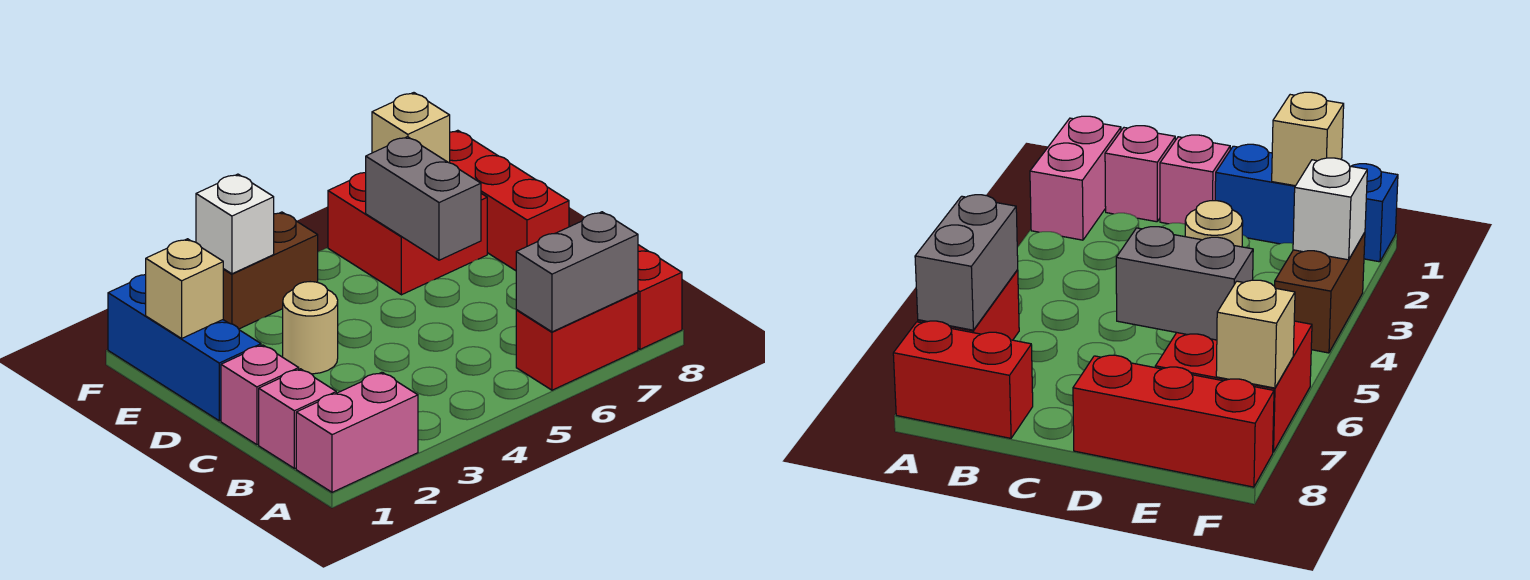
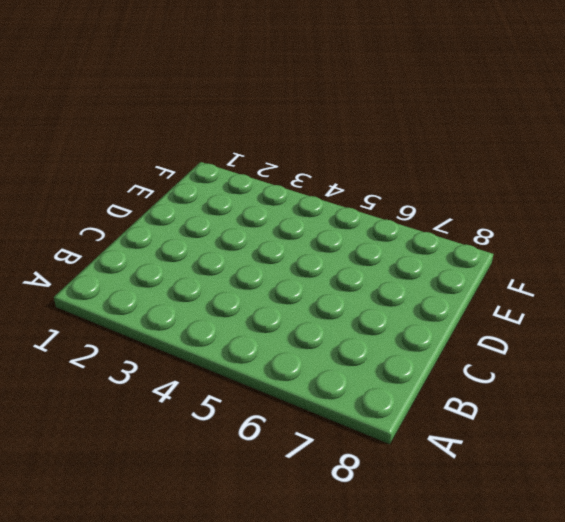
none -> pink 1x2 brick [296,372,418,492]
none -> red 1x2 brick [516,293,638,390]
none -> red 1x2 brick [638,245,682,349]

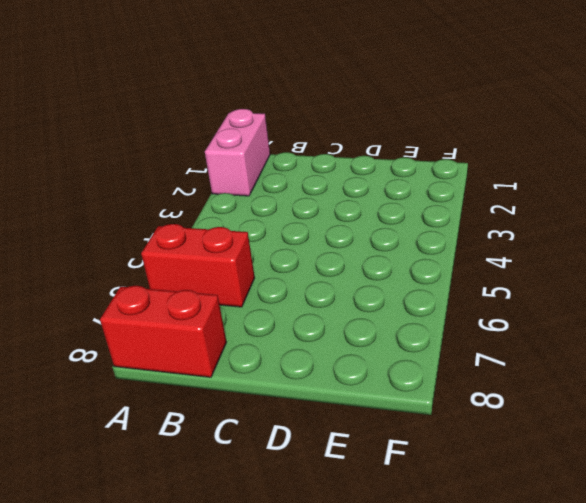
red 1x2 brick [141,224,255,307] -> red 1x2 brick turned to [516,293,638,390]
none -> pink 1x1 brick [259,369,336,469]
none -> pink 1x1 brick [221,345,299,445]
none -> blue 1x3 brick [108,275,261,421]

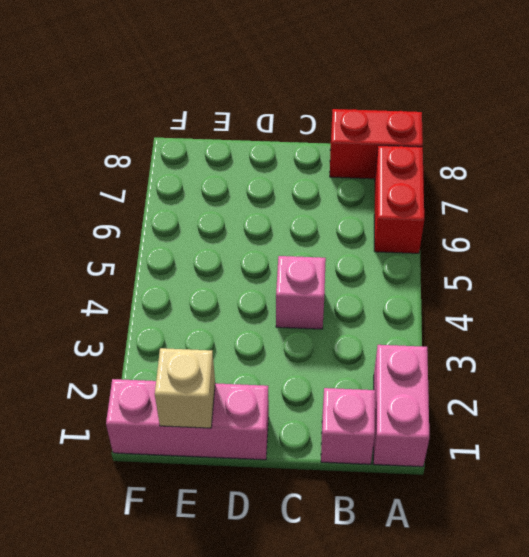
pink 1x1 brick [276,256,326,329] -> pink 1x1 brick moved to [221,345,299,445]
pink 1x3 brick [106,379,269,460] -> blue 1x3 brick [108,275,261,421]
none -> tan 1x1 round brick [283,282,338,374]
none -> red 1x3 brick [450,130,569,271]
none -> red 2x2 brick [328,173,487,295]

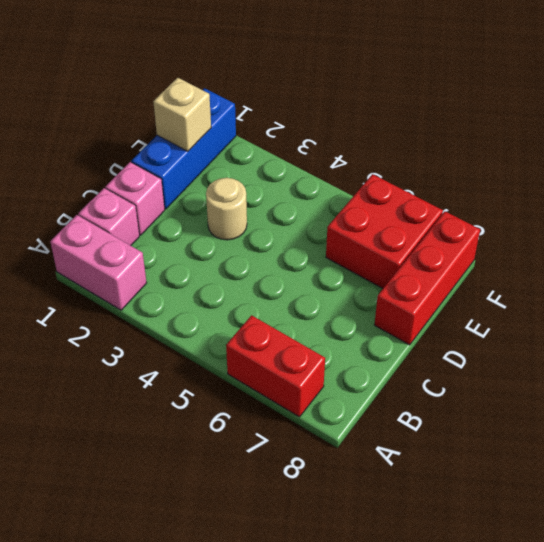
none -> red 1x2 brick [638,245,682,349]
none -> brown 1x2 brick [223,212,318,329]
none -> grey 1x2 brick [516,212,638,332]

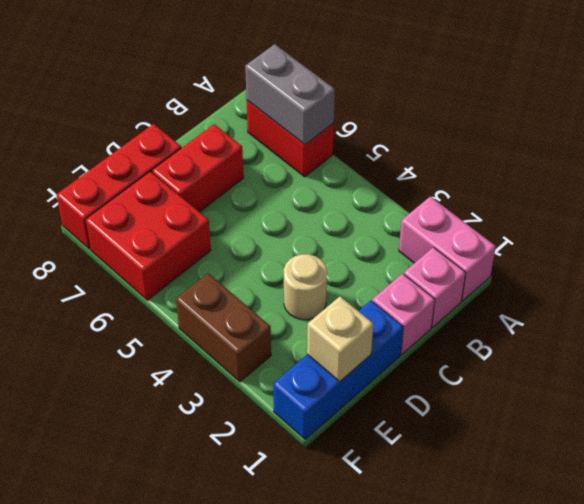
red 1x2 brick [152,124,244,212] -> red 1x2 brick moved to [638,245,682,349]
none -> grey 1x2 brick [366,137,481,260]
none -> white 1x1 brick [196,174,274,274]
none -> tan 1x1 brick [372,93,450,163]

